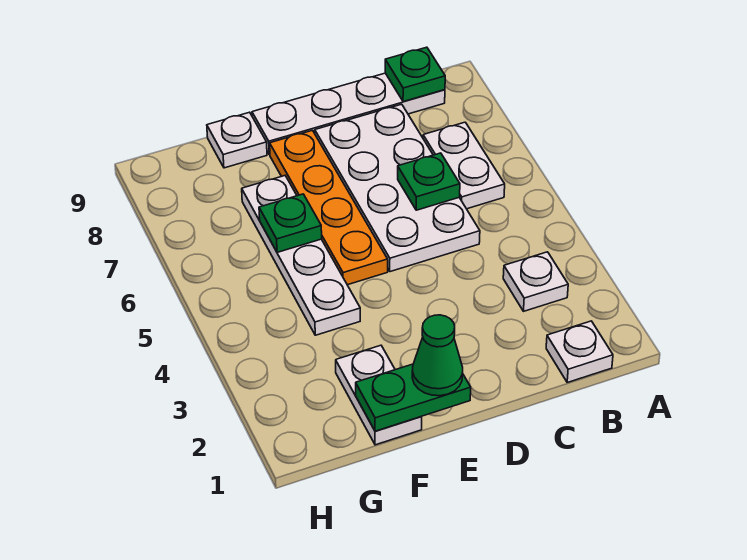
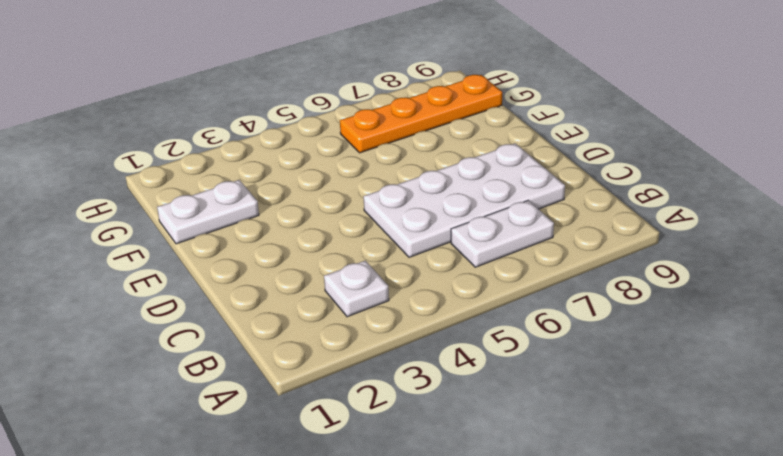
orange 1x4 plate [340,75,502,153] -> orange 1x4 plate moved to [270,130,388,285]
none -> white 1x1 plate [546,321,613,382]
none -> white 1x4 plate [252,73,445,155]
none -> white 1x4 plate [242,176,360,335]

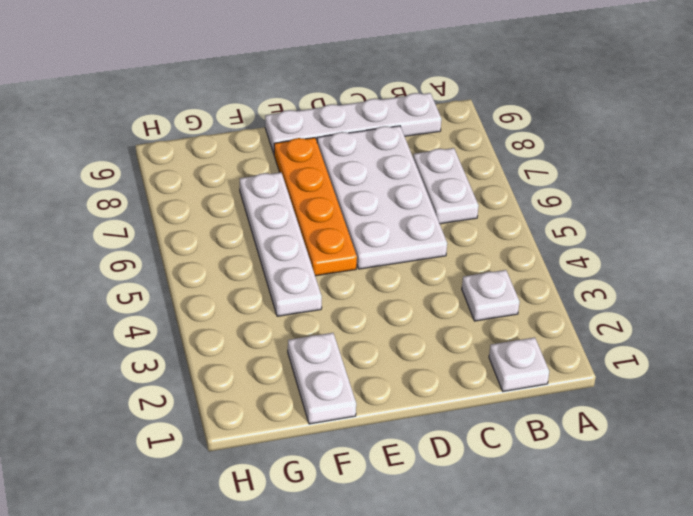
none -> white 1x1 plate [207,112,267,168]
none -> green 1x1 plate [385,47,445,102]
none -> green 1x1 plate [398,153,460,210]

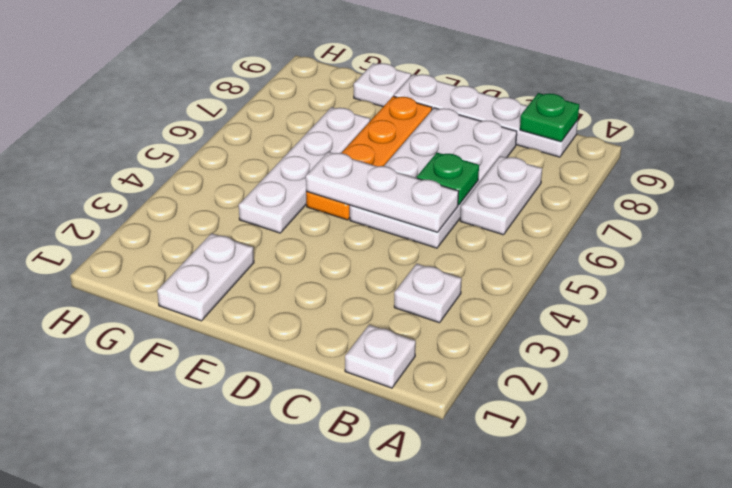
white 1x3 plate [306,152,459,232] -> none
none -> green 1x2 plate [356,364,471,431]
none -> green 1x1 plate [259,194,322,252]
none -> green 1x1 cone [412,315,463,396]

